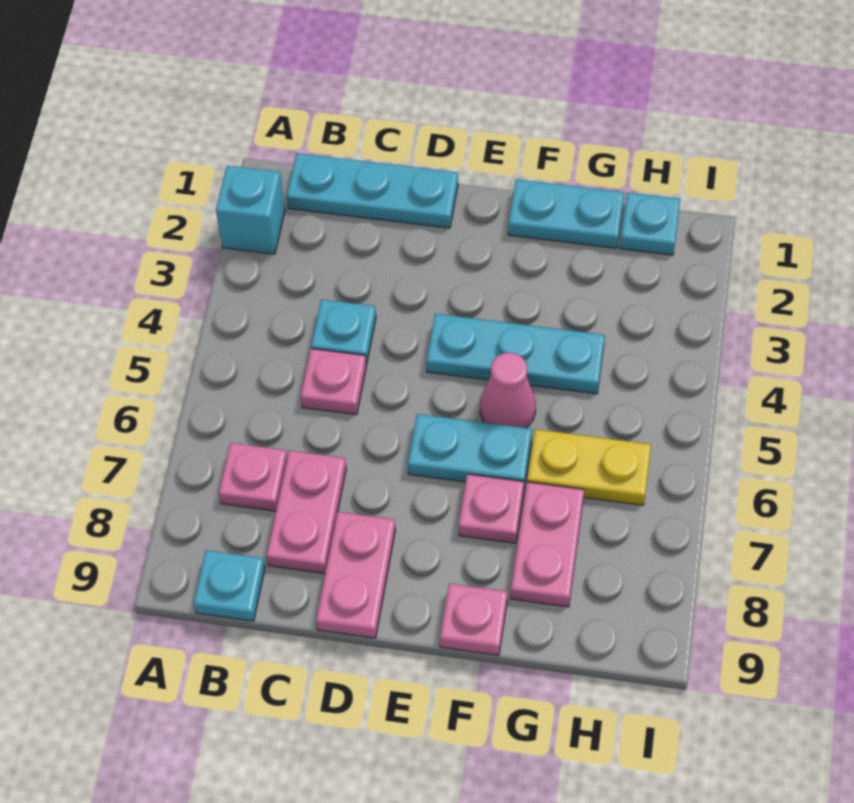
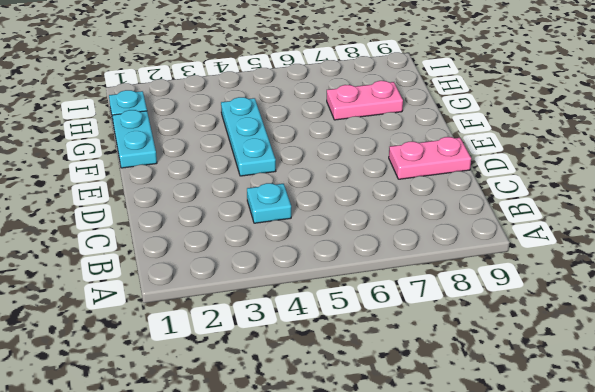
none -> cyan 1x1 brick [216,166,285,254]
none -> cyan 1x3 plate [287,153,458,228]
none -> pink 1x1 plate [219,443,287,511]

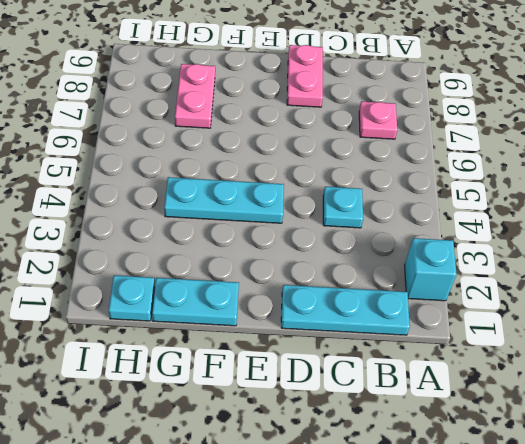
none -> cyan 1x1 plate [194,550,265,621]
none -> pink 1x1 plate [301,349,366,415]
none -> pink 1x2 plate [267,451,346,574]

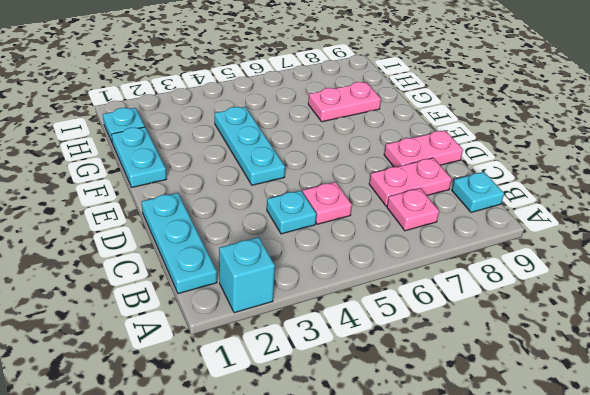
none -> cyan 1x2 plate [408,414,532,486]
none -> pink 1x1 cone [480,352,536,428]
none -> pink 1x1 plate [459,474,524,543]

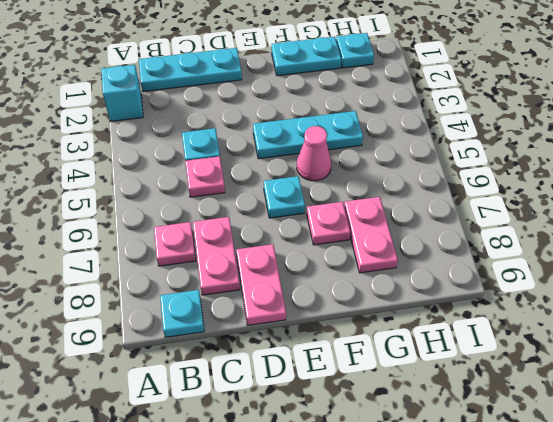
cyan 1x1 plate [264,176,305,218] -> cyan 1x2 plate [408,414,532,486]
none -> pink 1x1 plate [440,584,508,655]
none -> yellow 1x2 plate [527,429,651,505]

